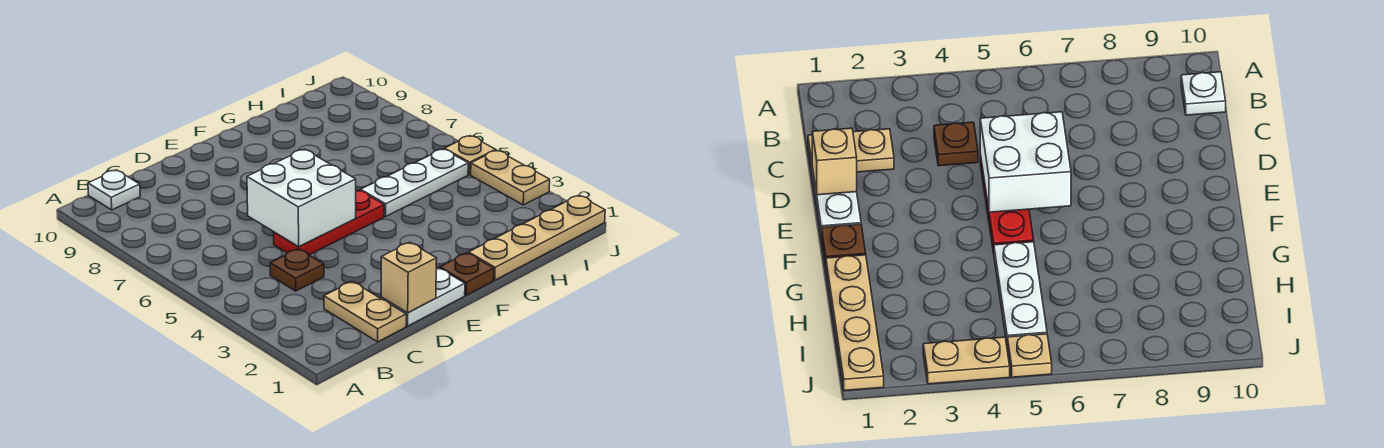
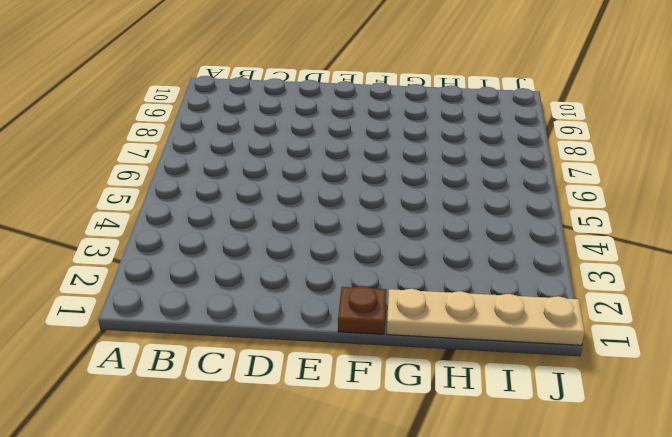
none -> white 1x1 plate [88,170,140,210]
none -> tan 1x2 plate [324,281,406,342]
none -> brown 1x1 plate [270,249,324,291]

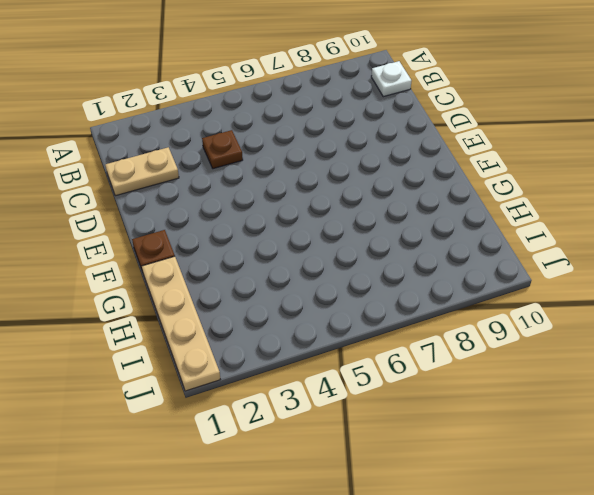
none -> white 1x2 plate [381,268,465,326]
none -> red 1x3 plate [274,190,384,255]
none -> white 1x3 plate [361,149,468,216]

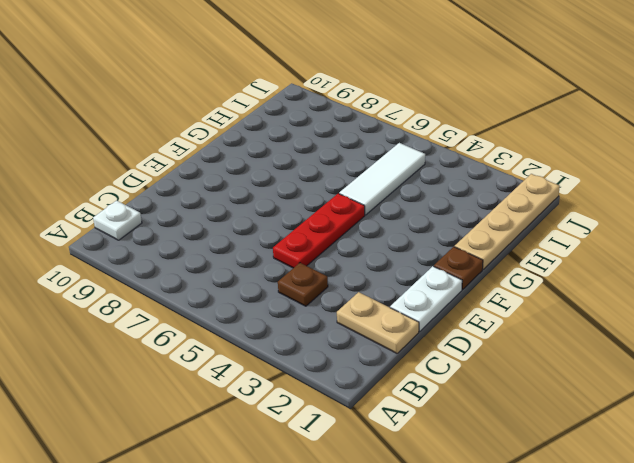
white 1x3 tile [339,143,425,215] -> white 1x3 plate [361,149,468,216]
none -> tan 1x2 plate [471,150,550,205]
none -> tan 1x1 plate [444,136,496,175]
none -> tan 1x1 brick [381,242,437,313]

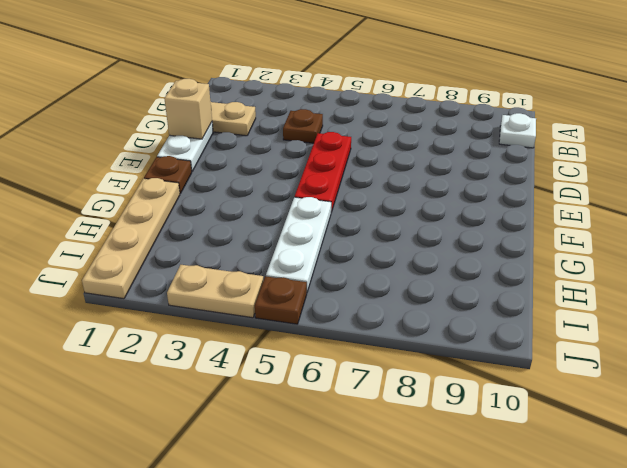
brown 1x1 plate [255,276,307,324] -> tan 1x1 plate [444,136,496,175]
none -> white 2x2 brick [247,149,356,247]

